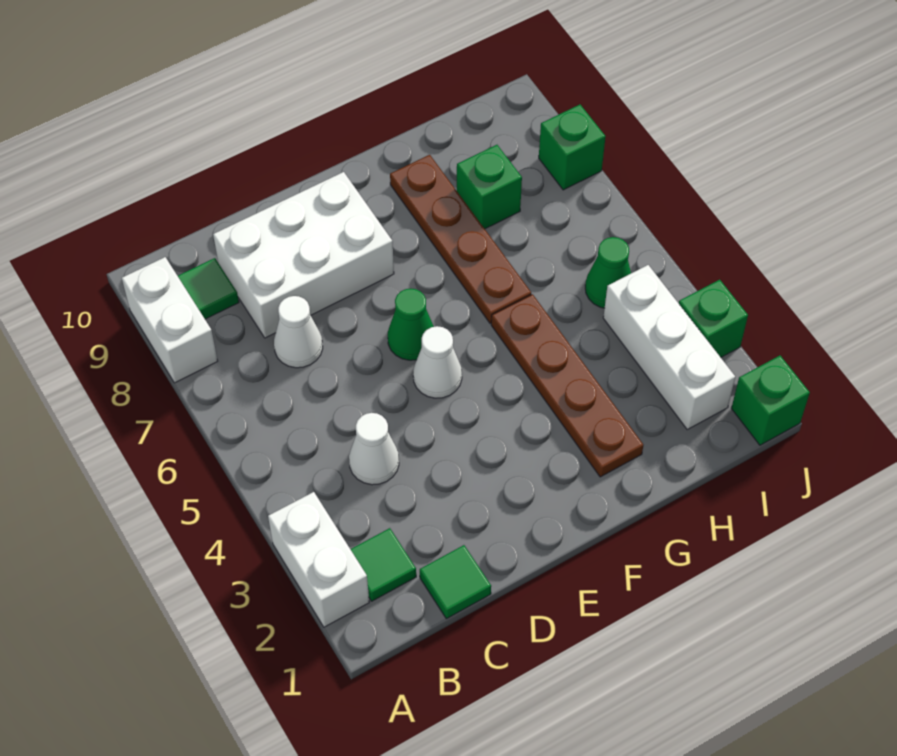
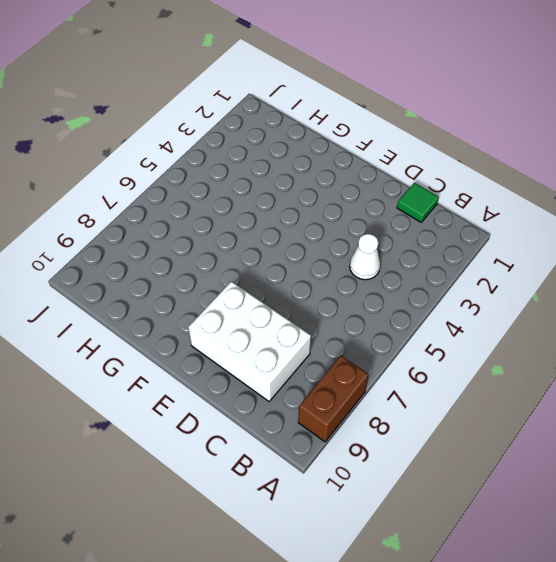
brown 1x2 brick [298,356,368,442] -> white 1x2 brick [122,257,218,383]
none -> white 1x2 brick [268,492,369,627]
none -> green 1x1 tile [350,528,416,601]
none -> green 1x1 tile [178,258,239,319]

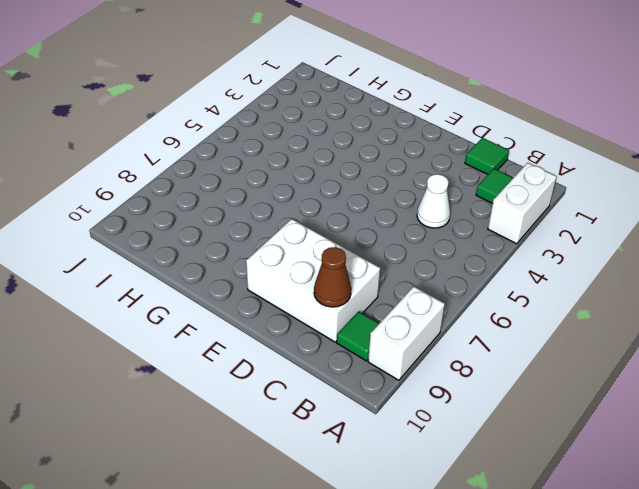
brown 1x1 cone [314,247,351,307] -> none
none -> white 1x1 cone [274,296,323,368]
none -> white 1x1 cone [413,326,462,398]
none -> green 1x1 cone [388,289,434,360]

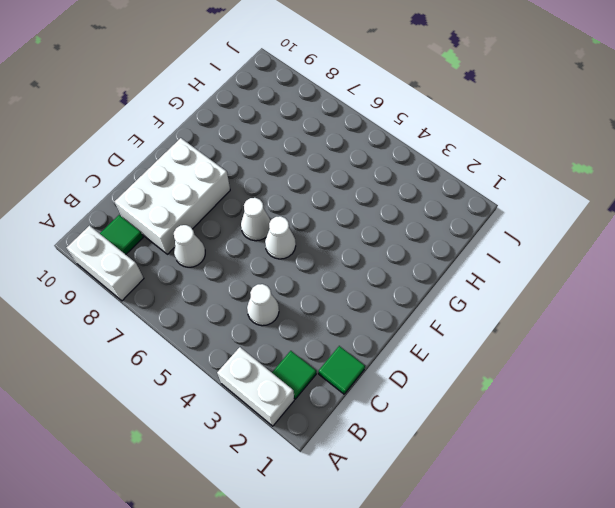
white 1x1 cone [241,198,271,241] -> green 1x1 cone [388,289,434,360]
none -> brown 1x4 plate [491,294,643,477]
none -> brown 1x4 plate [390,155,531,323]
none -> green 1x1 brick [457,145,522,229]

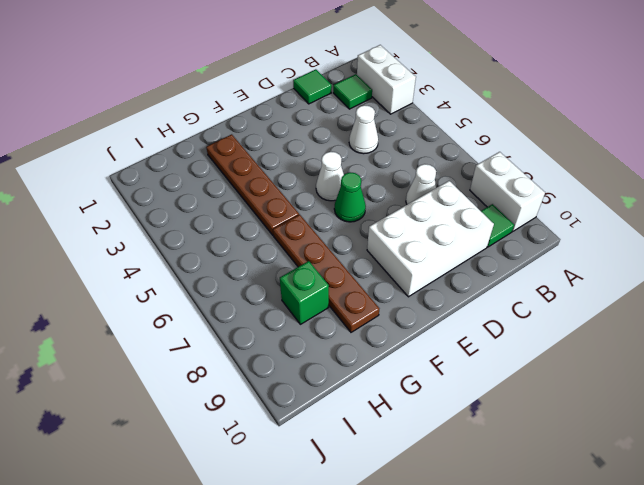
none -> white 1x3 brick [603,265,735,429]
none -> green 1x1 cone [585,237,631,308]
none -> green 1x1 brick [731,356,810,445]

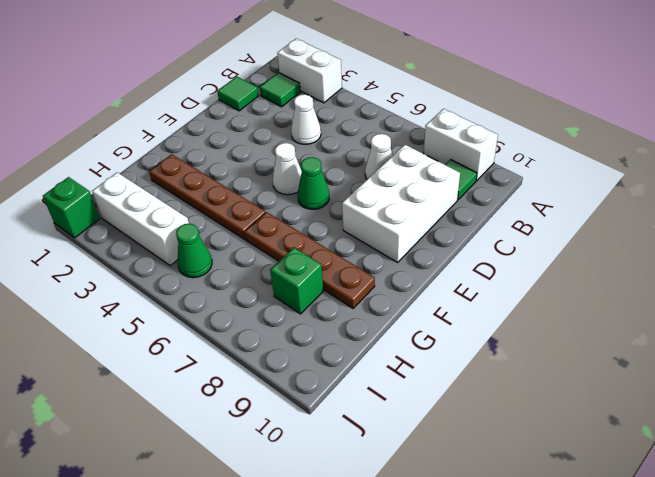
none -> green 1x1 brick [679,280,748,357]
none -> green 1x1 brick [539,105,606,190]

